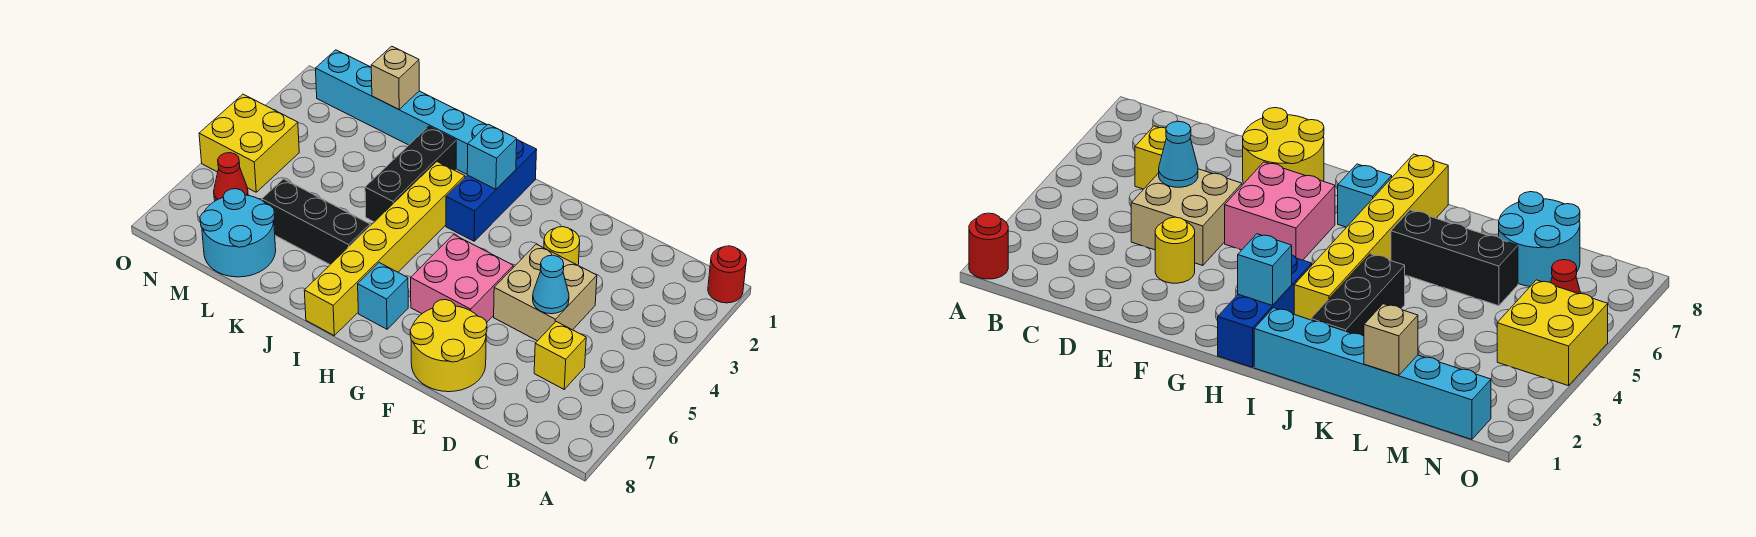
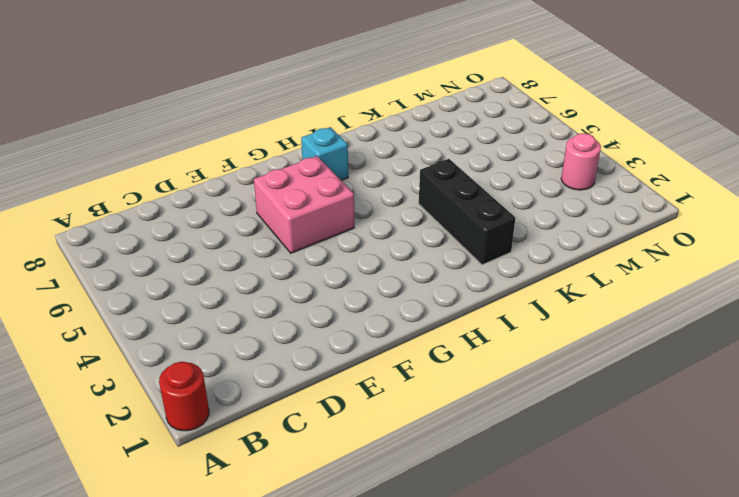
pink 1x1 round brick [561,133,601,190] -> none
none -> yellow 1x1 brick [534,322,586,389]
none -> tan 2x2 brick [494,244,597,341]
none -> yellow 1x1 round brick [544,227,580,265]

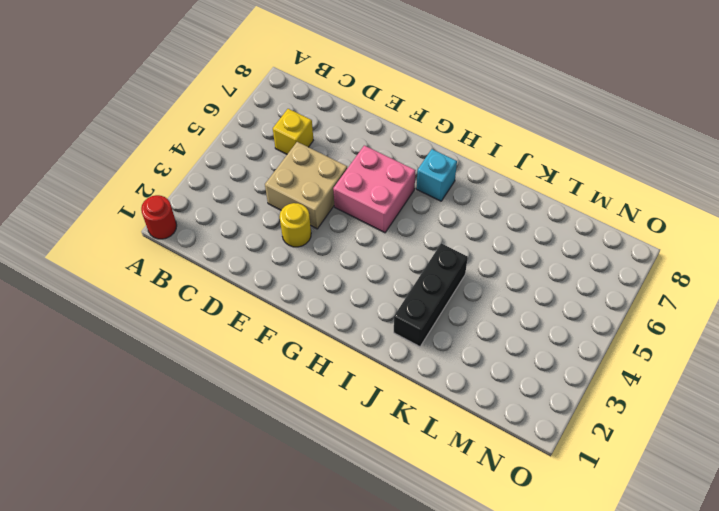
none -> yellow 2x2 round brick [410,300,487,392]
none -> blue 1x3 brick [446,140,537,241]
none -> cyan 1x6 brick [316,50,487,174]

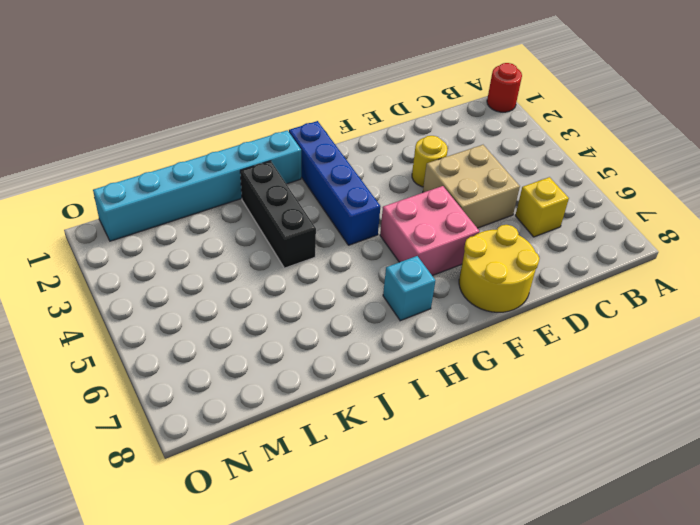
blue 1x4 brick [289,121,381,245] -> blue 1x3 brick [446,140,537,241]
none -> yellow 1x6 brick [304,162,465,335]
none -> black 1x3 brick [262,179,370,265]
none -> cyan 2x2 round brick [200,189,276,277]

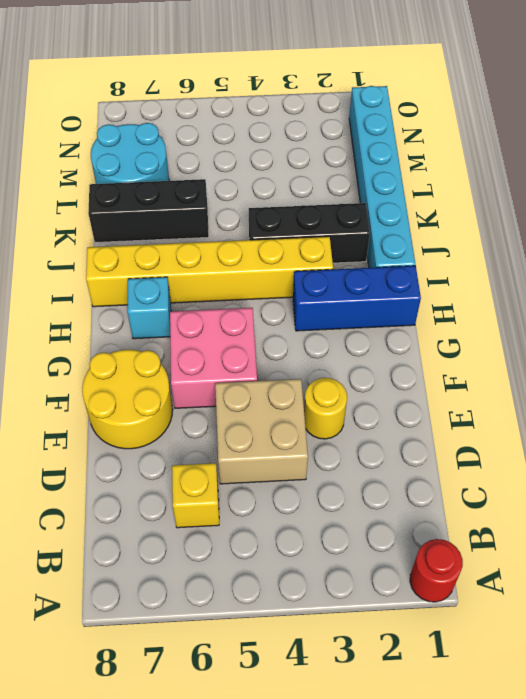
black 1x3 brick [88,179,209,243] -> black 1x3 brick turned to [262,179,370,265]
none -> yellow 2x2 brick [199,94,299,192]
none -> red 1x1 cone [214,153,248,201]
none -> cyan 1x1 cone [533,255,569,314]

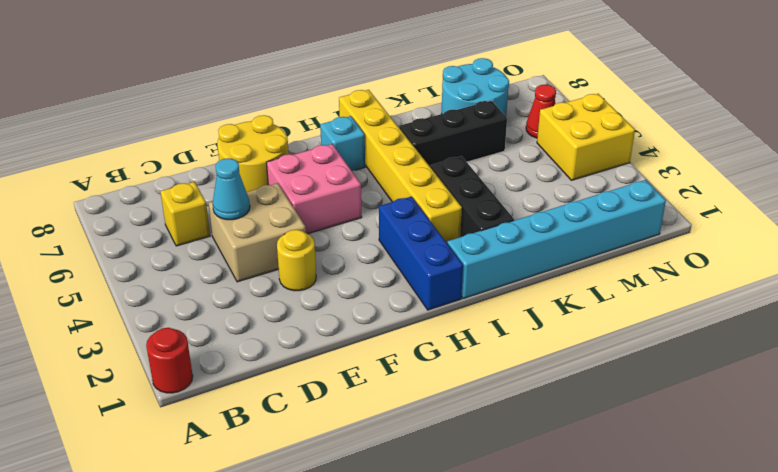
none -> cyan 1x1 brick [467,124,517,189]
none -> tan 1x1 brick [371,46,419,109]

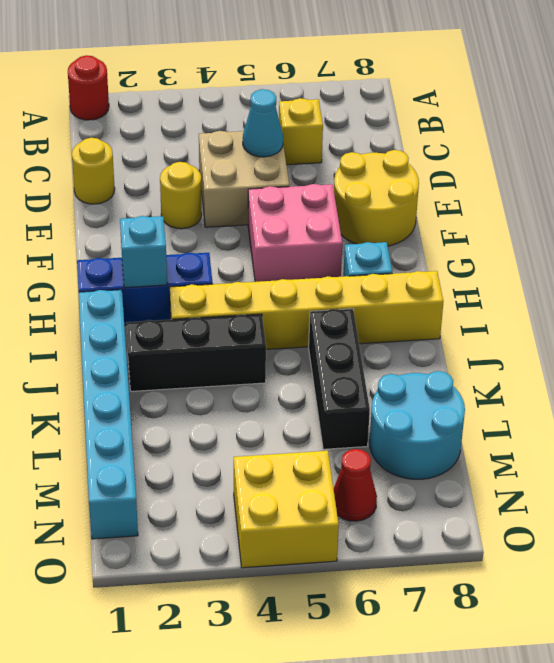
yellow 1x1 round brick [72,138,115,204] -> none
none -> tan 1x1 brick [371,46,419,109]

